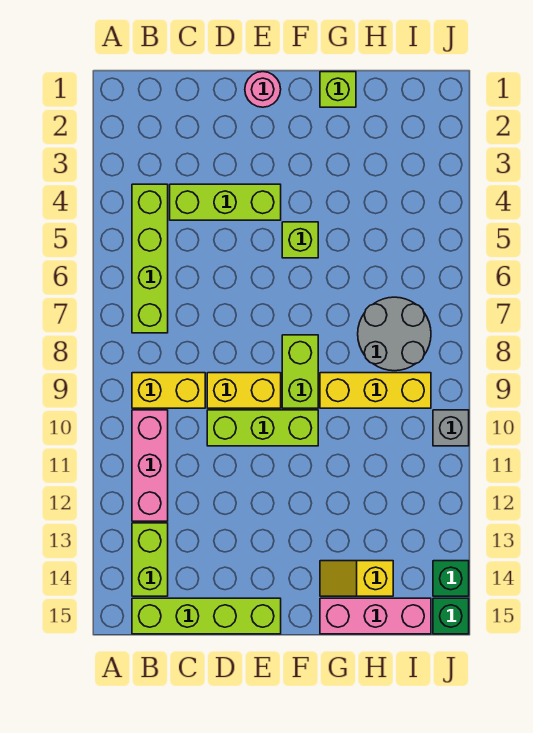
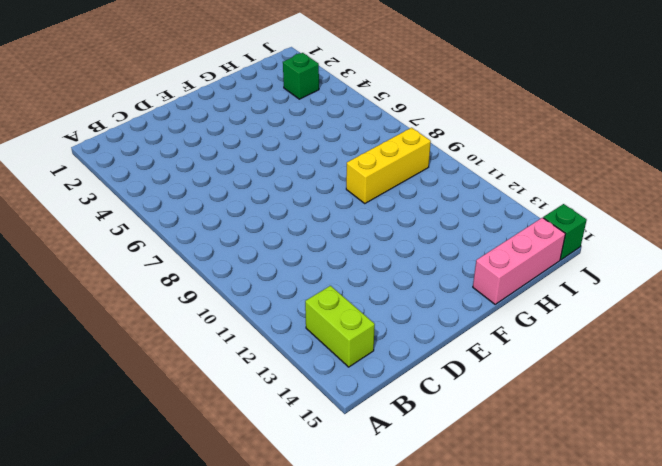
green 1x1 brick [283,53,319,99] -> green 1x1 brick moved to [433,561,469,596]
none -> lime 1x4 brick [132,184,168,333]
none -> yellow 1x2 brick [132,373,205,408]
none -> pink 1x3 brick [132,410,168,521]

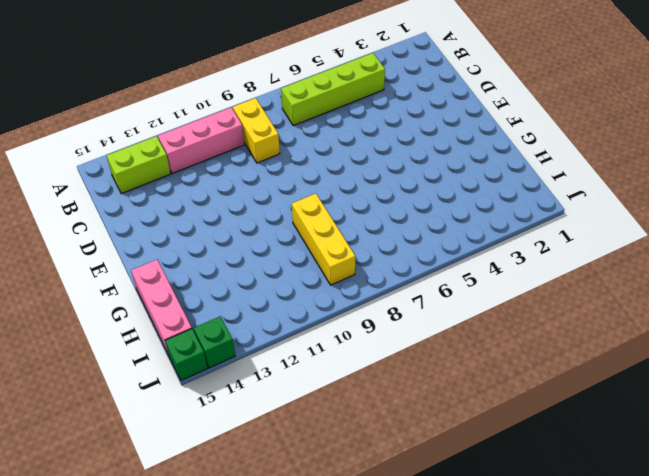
none -> lime 1x4 brick [132,598,281,634]
none -> lime 1x3 brick [170,184,281,220]
none -> yellow 1x2 brick [207,373,281,408]

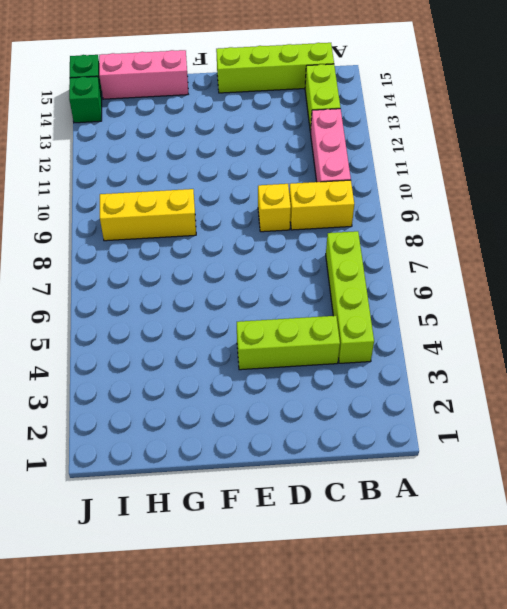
yellow 1x1 brick [258,184,291,232] -> yellow 1x2 brick [207,373,281,408]
none -> lime 1x3 brick [207,410,318,446]
none -> pink 1x1 round brick [245,72,281,107]
none -> lime 1x1 brick [282,222,318,258]

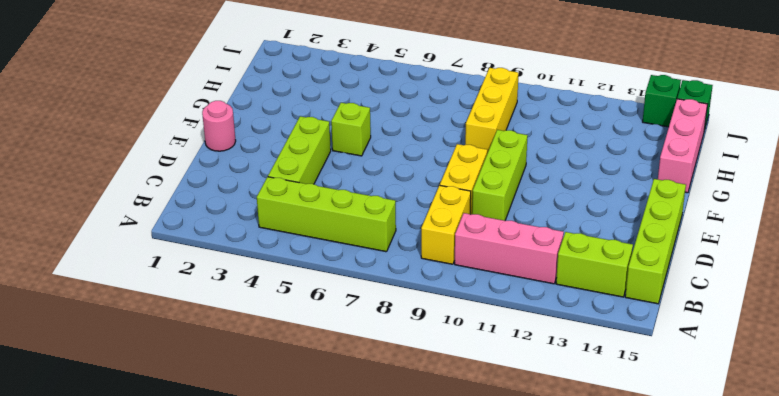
none -> lime 1x2 brick [282,335,318,408]
none -> lime 1x1 brick [320,72,356,107]
none -> yellow 1x2 slope [320,561,393,596]

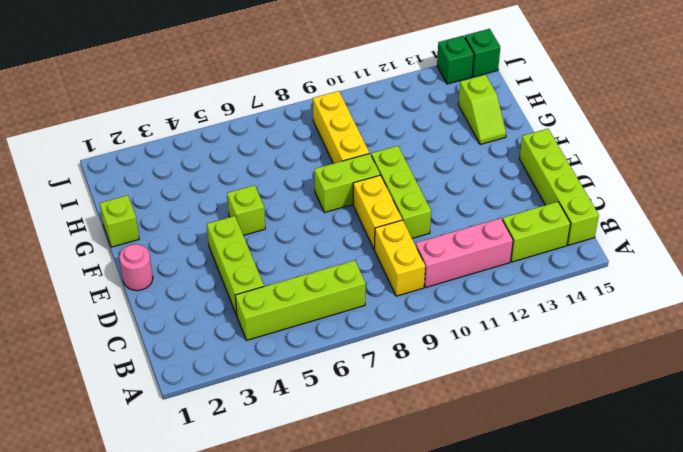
lime 1x2 slope [458,75,506,145] -> yellow 1x2 slope [320,561,393,596]
none -> pink 1x3 brick [320,598,431,634]
none -> grey 2x2 round brick [358,297,431,371]
none -> grey 1x1 brick [433,410,469,446]

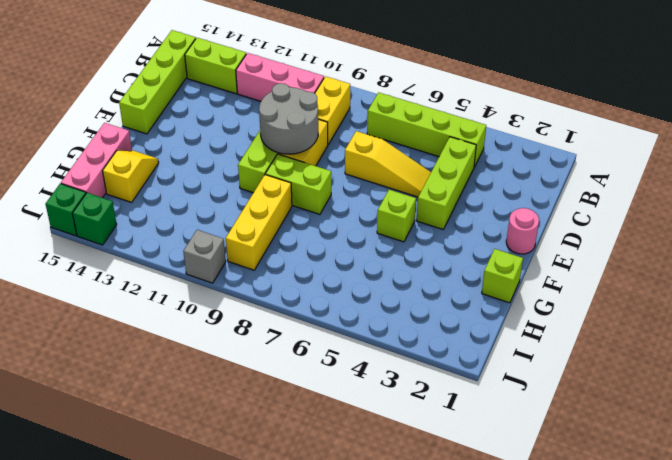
yellow 1x3 slope [345,131,431,197] -> none
grey 2x2 round brick [259,83,318,154] -> grey 2x2 round brick moved to [358,297,431,371]

